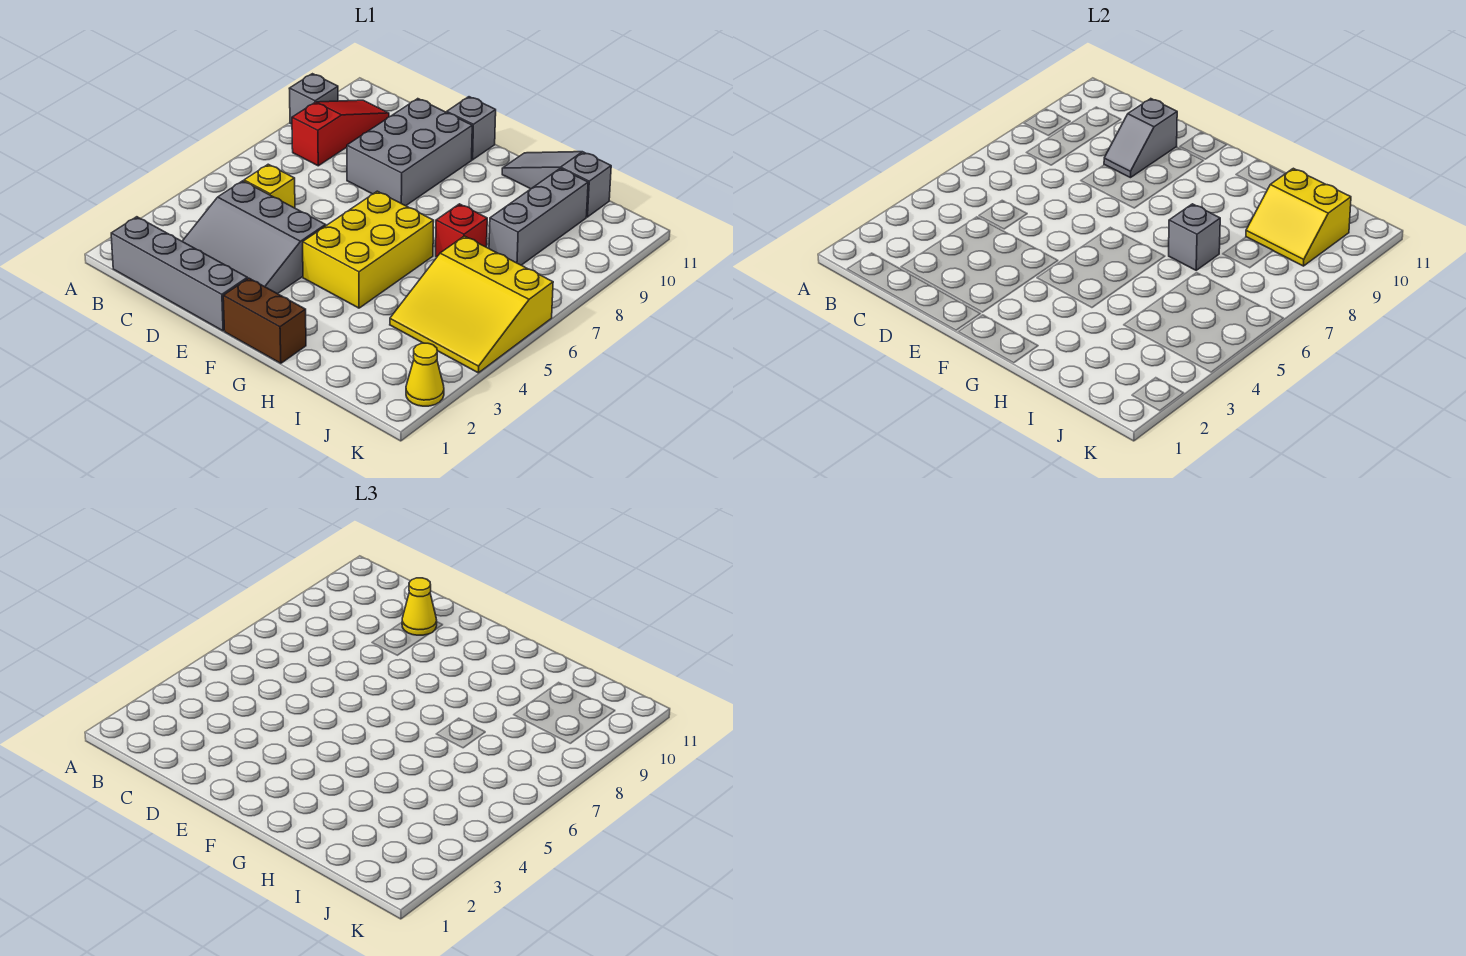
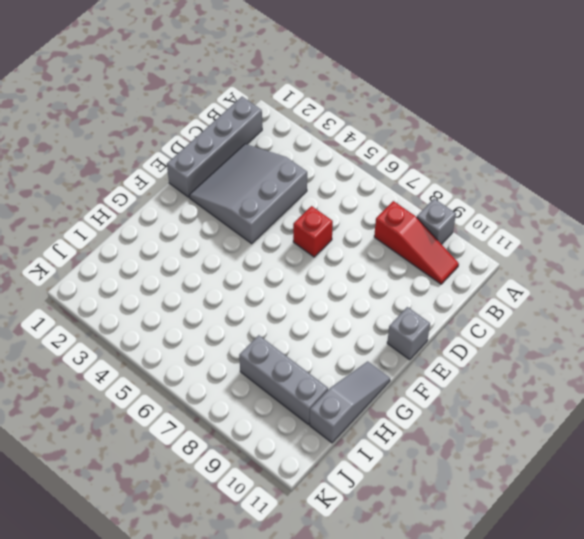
red 1x1 brick [293,206,333,257] -> red 1x1 brick moved to [436,204,487,257]
none -> yellow 1x1 brick [244,164,295,208]
none -> grey 2x3 brick [347,99,472,206]
none -> brown 1x2 brick [223,278,306,363]

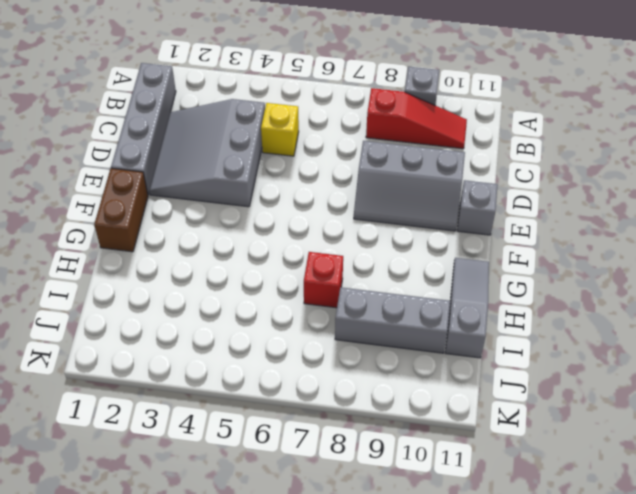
grey 2x3 slope [354,141,465,231] -> grey 2x3 brick [347,99,472,206]
none -> yellow 2x3 brick [303,191,434,308]
none -> yellow 3x3 slope [390,236,553,373]
none -> yellow 1x1 cone [406,343,444,406]

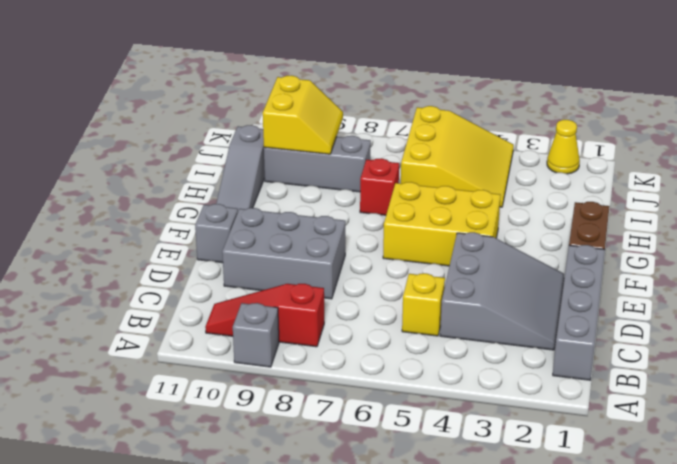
none -> grey 1x2 slope [1104,99,1177,178]
none -> grey 1x1 brick [1169,204,1220,270]
none -> yellow 1x1 cone [402,578,437,635]

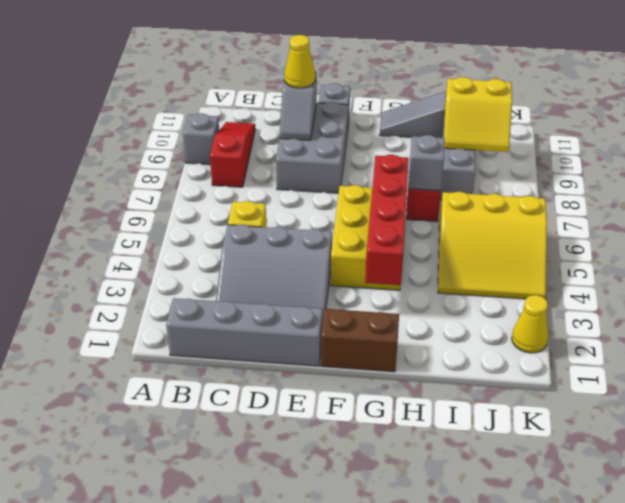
red 1x4 brick [365,155,409,285] -> none

